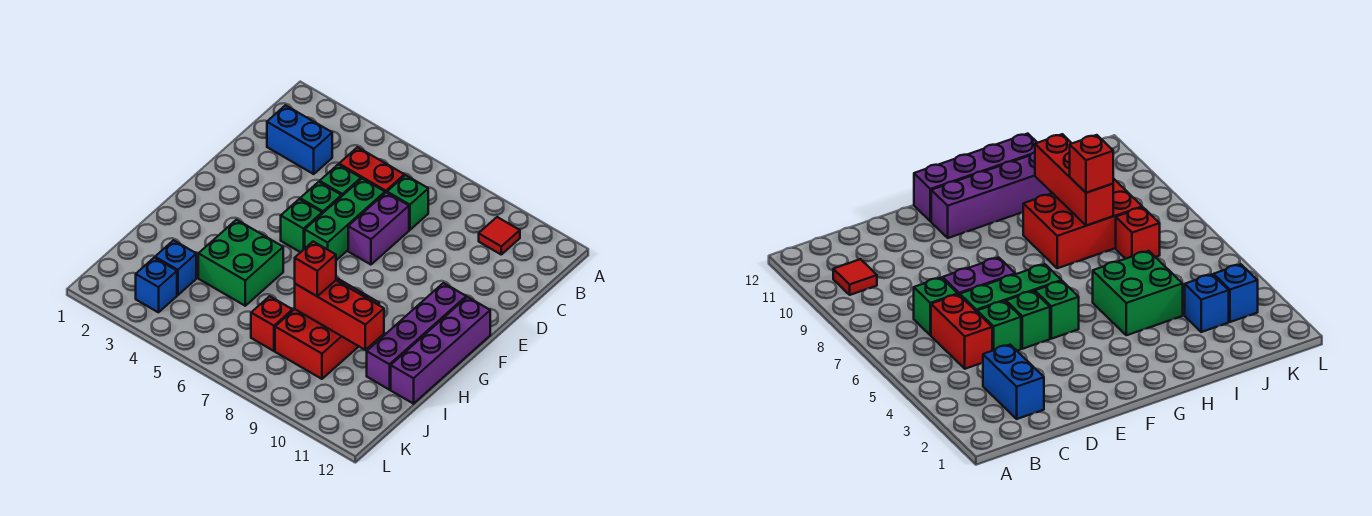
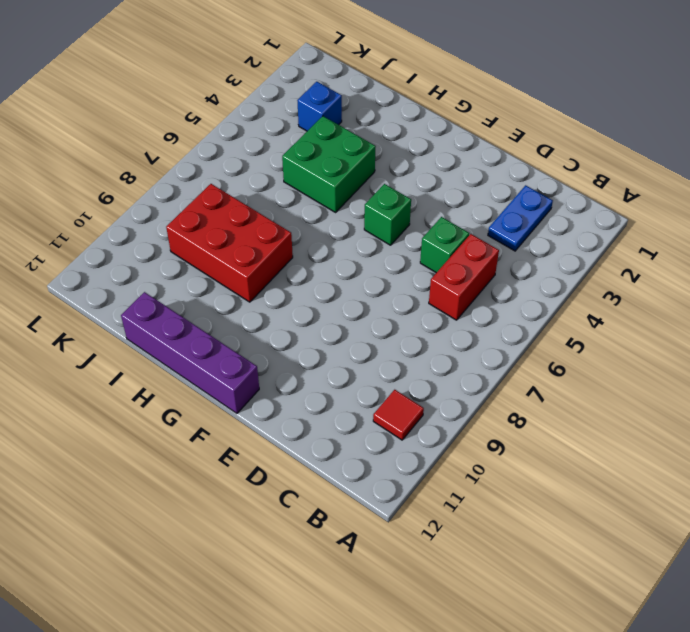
blue 1x2 plate [488,185,553,251] -> blue 1x2 brick [267,105,332,174]
none -> green 1x1 brick [387,175,428,230]
none -> green 1x3 brick [305,179,385,260]
none -> purple 1x2 brick [348,193,409,265]

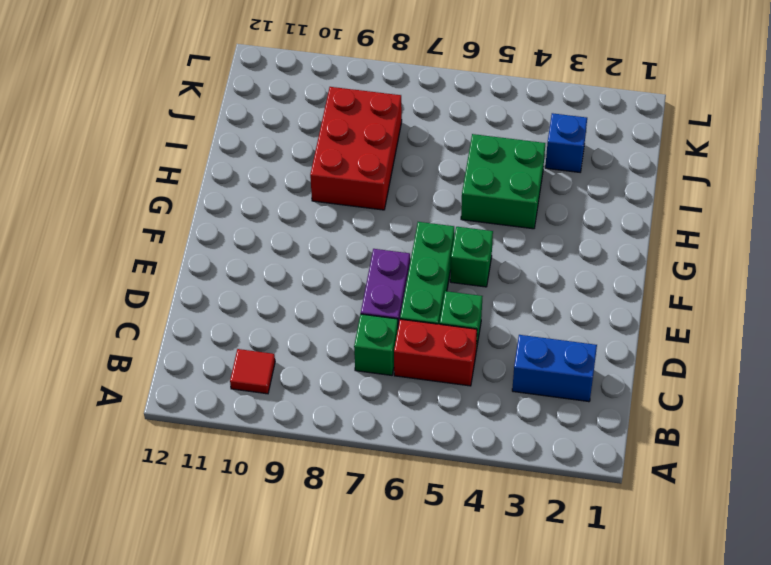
none -> green 1x1 brick [300,182,342,214]
none -> purple 1x4 brick [367,283,466,390]
none -> purple 1x4 brick [391,297,490,404]

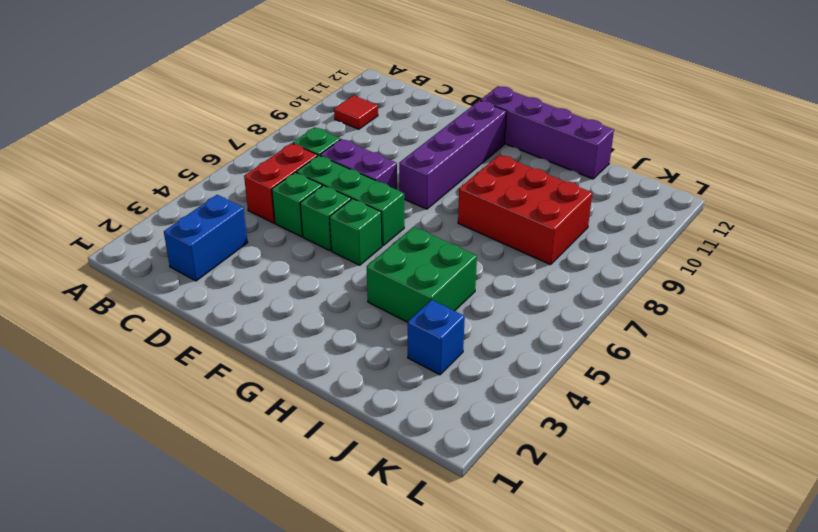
purple 1x4 brick [399,101,507,209] -> purple 1x4 brick turned to [367,283,466,390]
none -> red 1x1 brick [251,296,292,351]
none -> blue 1x1 brick [136,258,177,312]
none -> red 1x3 brick [295,280,384,350]

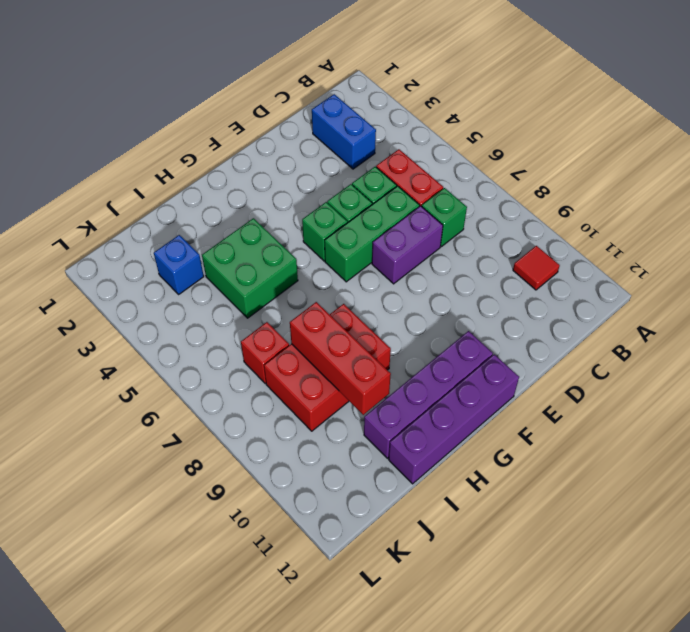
none -> blue 1x1 brick [136,258,177,312]
none -> red 1x1 brick [295,242,336,296]

